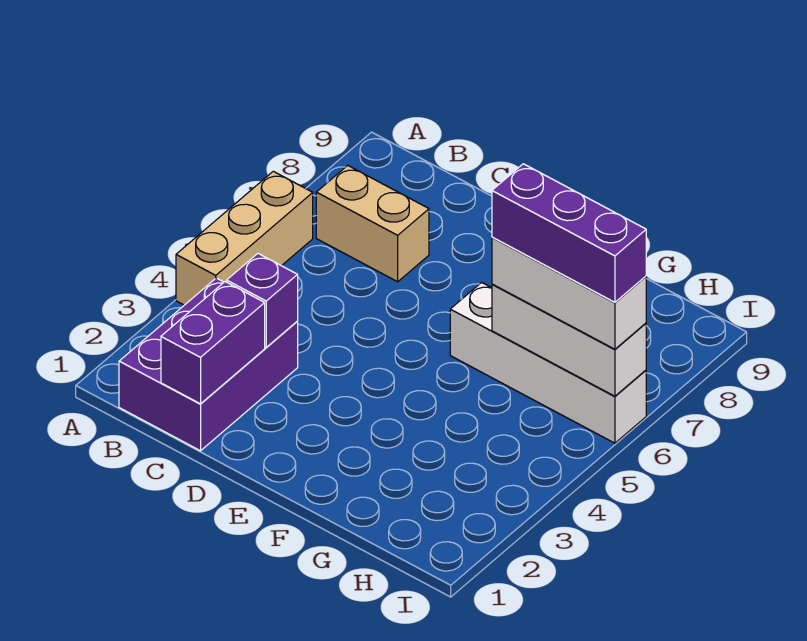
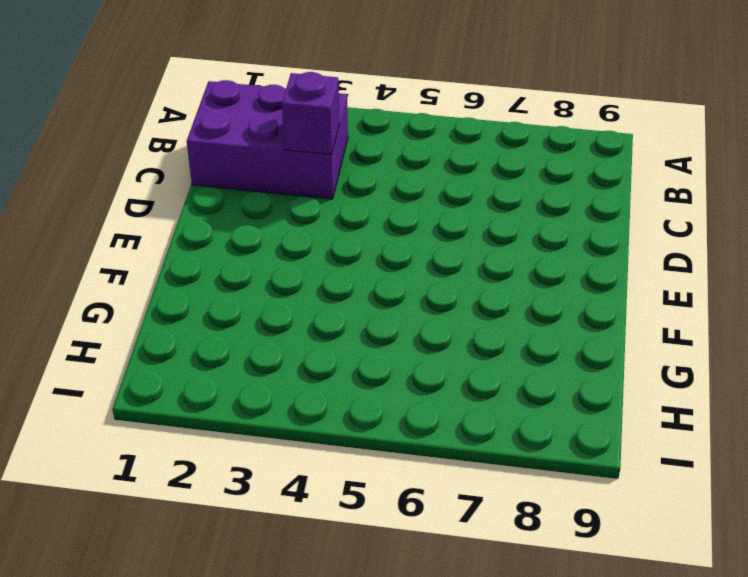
none -> tan 1x3 brick [176,171,313,305]
none -> tan 1x2 brick [316,165,429,282]

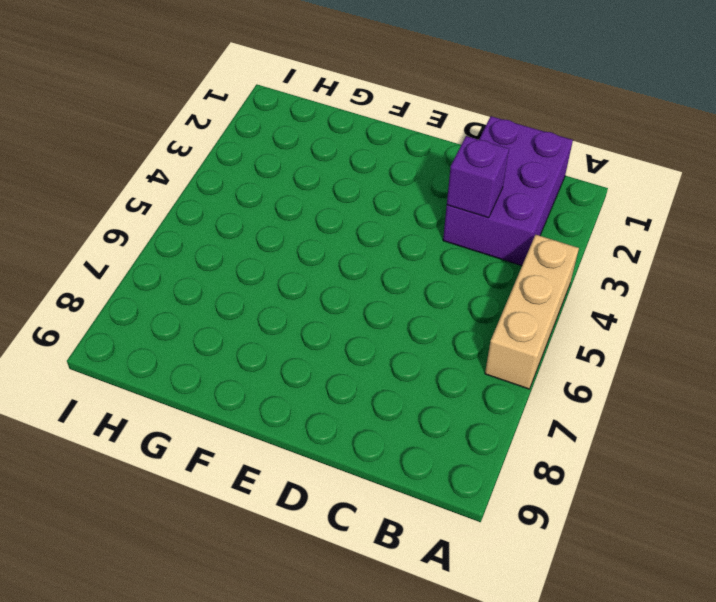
none -> tan 1x2 brick [316,165,429,282]
none -> white 1x4 brick [450,282,646,443]

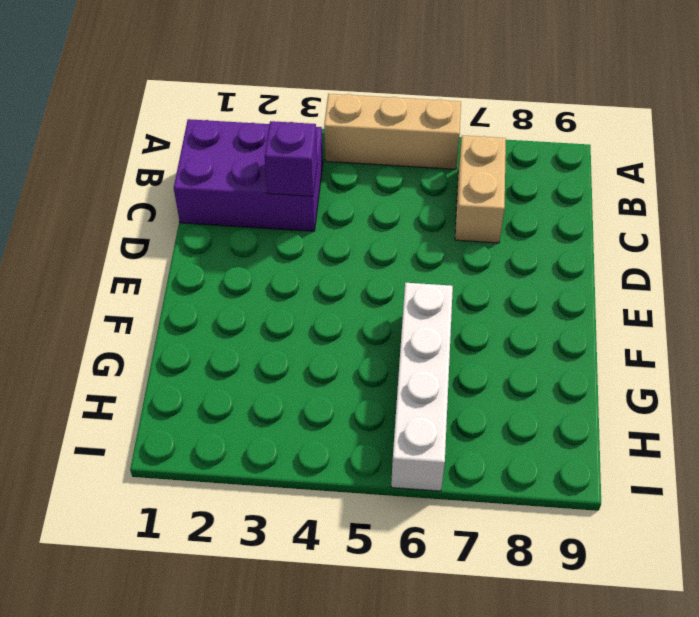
none -> purple 1x2 brick [161,282,265,404]
none -> white 1x3 brick [492,284,646,396]

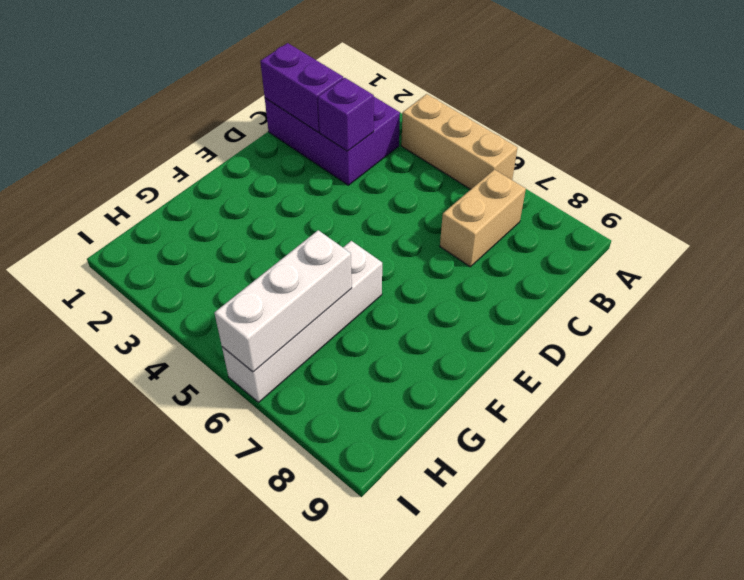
none -> white 1x3 brick [492,237,646,349]
none -> purple 1x3 brick [492,164,646,302]

